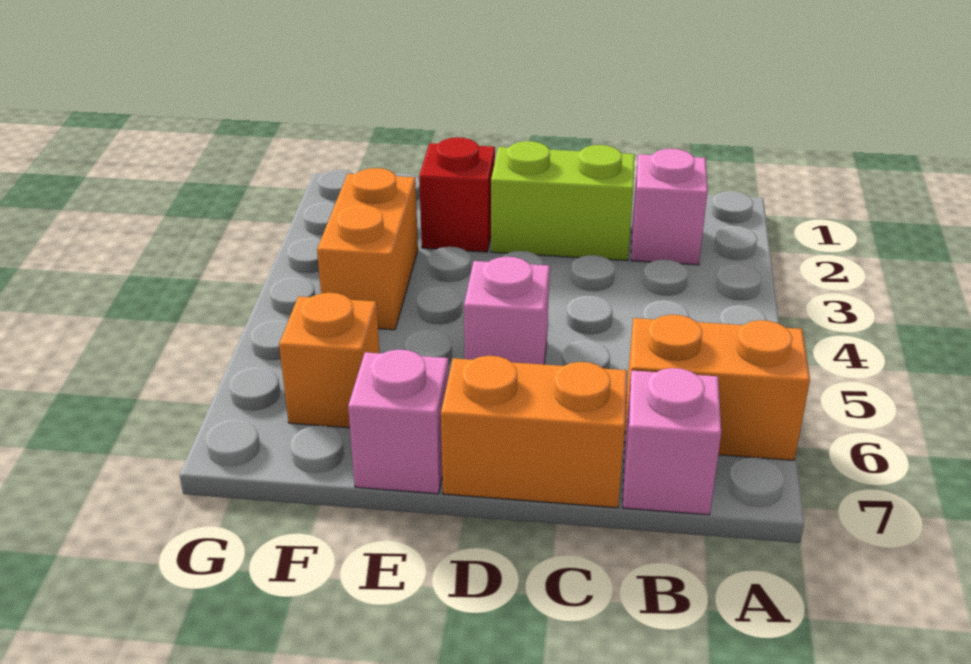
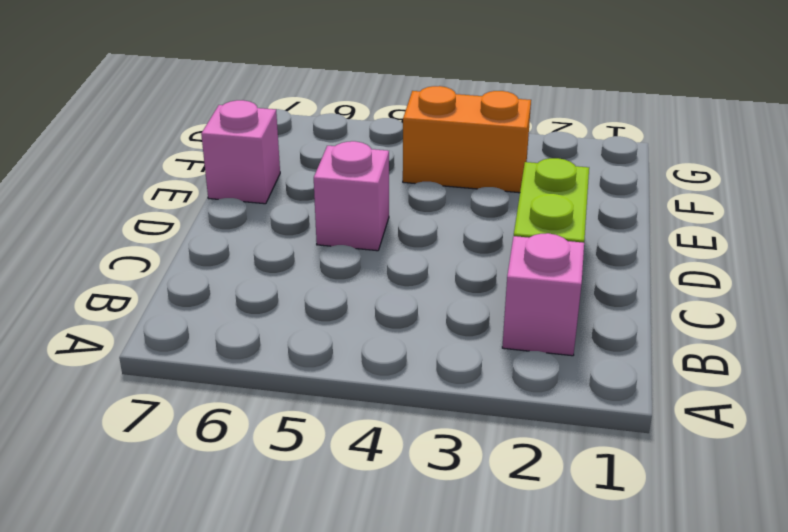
none -> orange 1x2 brick [625,315,810,460]
none -> pink 1x1 brick [623,368,721,515]

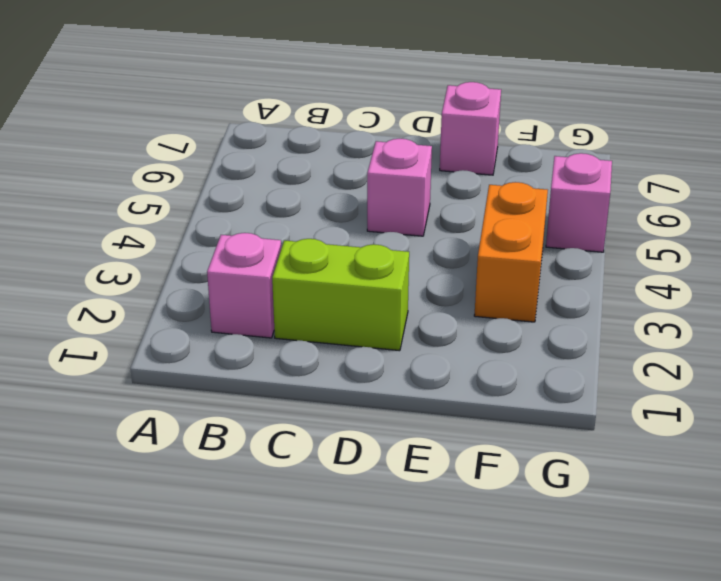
pink 1x1 brick [546,153,612,252] -> pink 1x1 brick moved to [623,368,721,515]
none -> orange 1x2 brick [625,315,810,460]
none -> orange 1x2 brick [441,356,627,508]

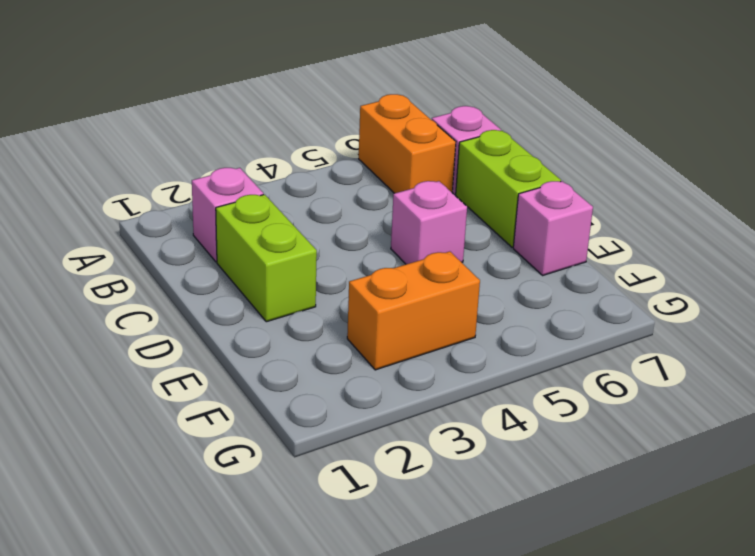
lime 1x2 brick [456,130,561,247] -> orange 1x2 brick [441,356,627,508]
none -> red 1x1 brick [419,137,495,252]
none -> orange 1x1 brick [279,293,380,428]

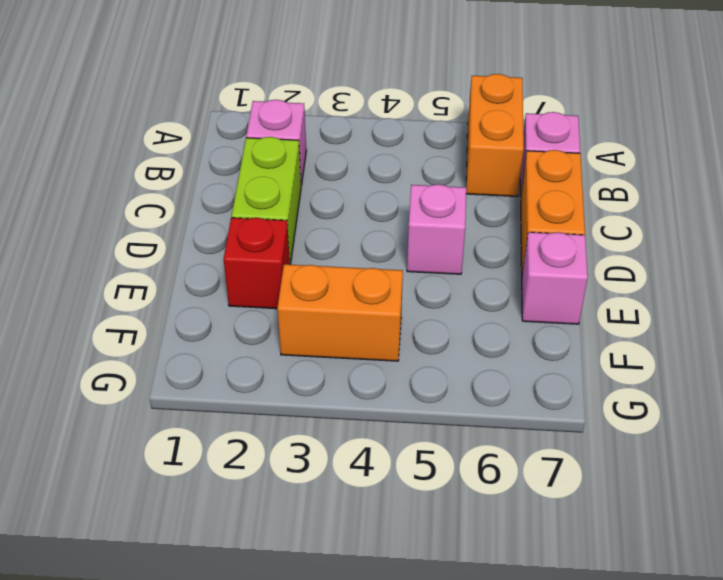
none -> orange 1x1 brick [279,293,380,428]

